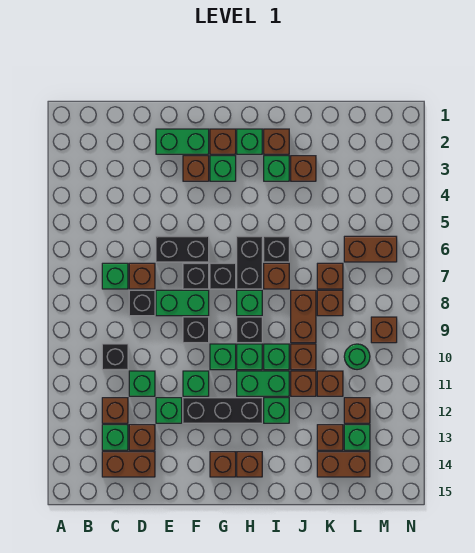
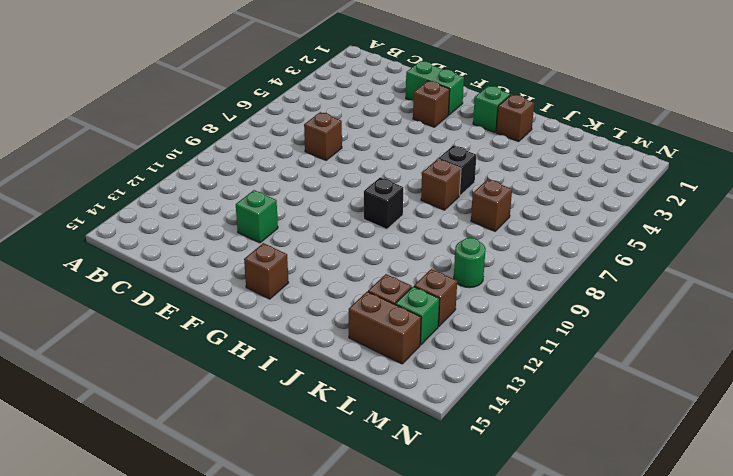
none -> green 1x1 brick [102,263,128,289]
none -> black 1x1 brick [102,344,128,370]
none -> brown 1x1 brick [102,398,128,423]
none -> green 1x1 brick [102,425,128,450]

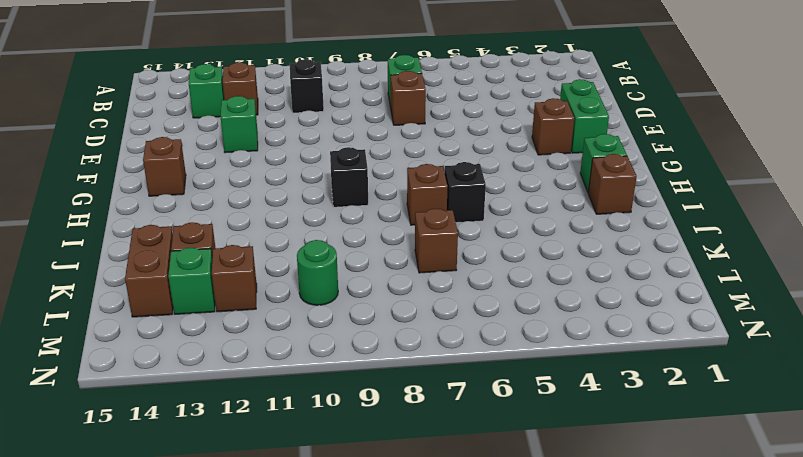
none -> brown 1x2 brick [102,452,155,477]
none -> black 1x1 brick [129,290,155,316]
none -> green 1x1 brick [129,371,155,396]
none -> brown 1x1 brick [129,425,155,450]

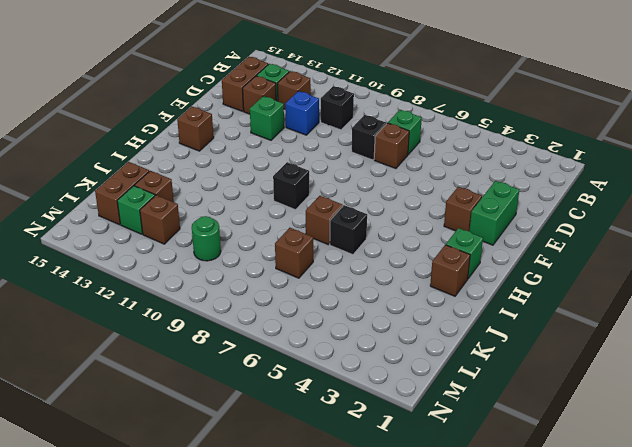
blue 1x1 brick [285,91,319,135] -> green 1x1 brick [129,371,155,396]
none -> black 1x2 brick [156,236,209,262]
none -> green 1x2 brick [156,290,209,316]
none -> black 1x1 brick [183,263,209,289]
none -> black 1x1 brick [183,317,209,343]

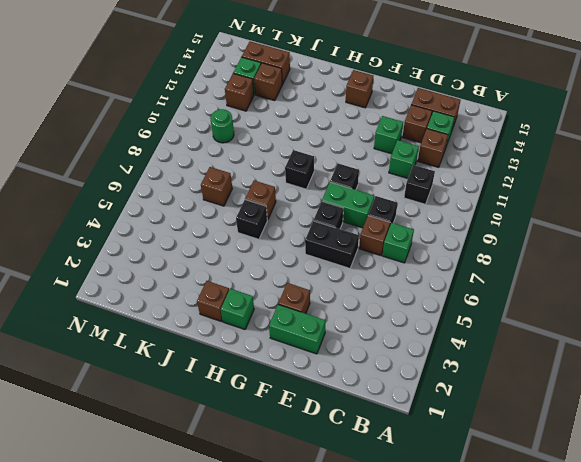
none -> green 1x1 brick [183,371,209,396]
none -> black 1x3 brick [183,398,262,423]
none -> brown 1x1 brick [210,129,236,154]
none -> green 1x1 brick [210,156,236,181]

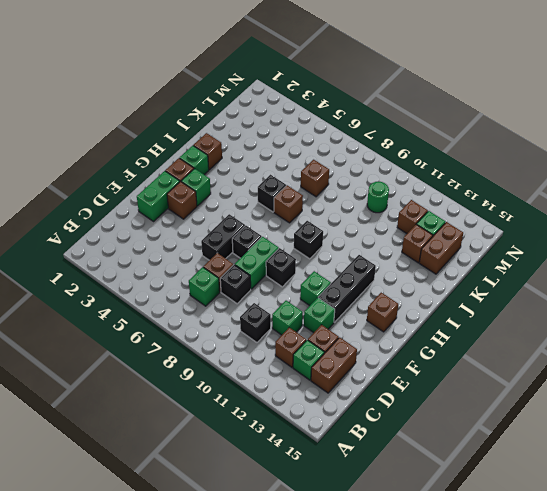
none -> black 1x1 brick [210,263,236,289]
none -> green 1x1 brick [210,344,236,370]
none -> black 1x2 brick [237,236,262,289]
none -> green 1x1 brick [237,290,262,316]

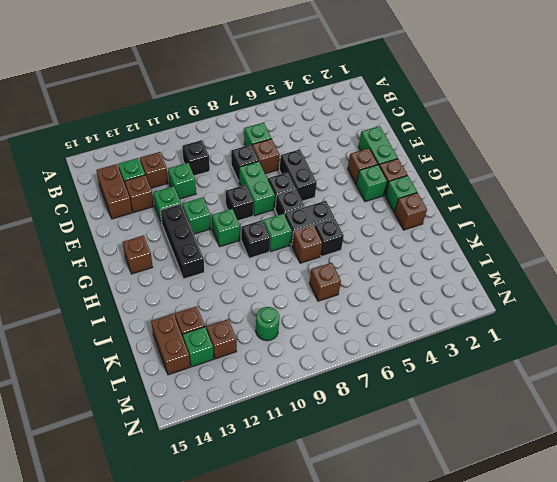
none -> green 1x1 brick [237,344,262,370]
none -> green 1x2 brick [237,371,289,396]
none -> brown 1x1 brick [237,452,262,477]
none -> green 1x1 brick [264,156,289,181]

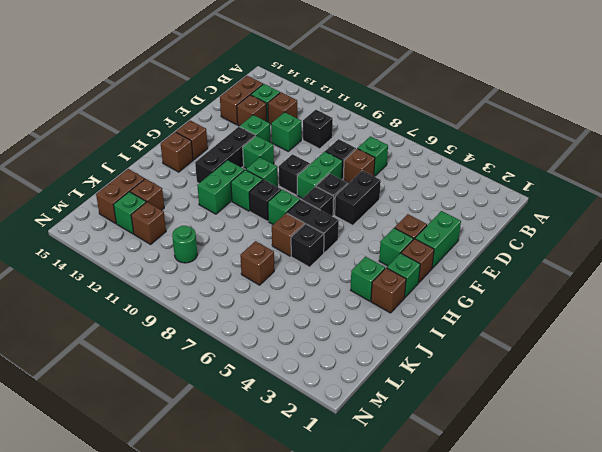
none -> green 1x1 brick [264,344,289,370]
none -> green 1x1 brick [264,398,289,423]
none -> brown 1x1 brick [291,156,316,181]
none -> brown 1x2 brick [291,290,316,343]

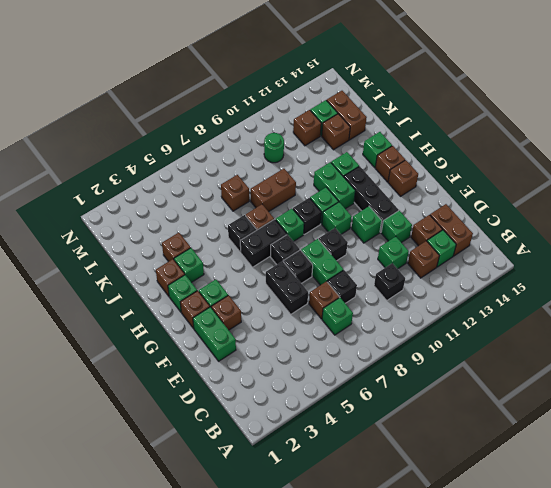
green 1x1 brick [363,132,392,168] -> green 1x1 brick moved to [264,344,289,370]
none -> brown 1x1 brick [291,344,316,370]
none -> brown 1x1 brick [291,371,316,396]
none -> brown 1x1 brick [317,290,343,316]
none -> brown 1x1 brick [317,371,343,396]

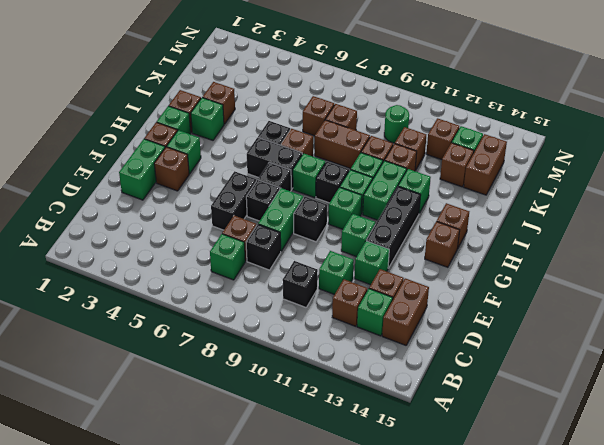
none -> brown 1x2 brick [344,236,397,262]
none -> brown 1x1 brick [371,317,397,343]

